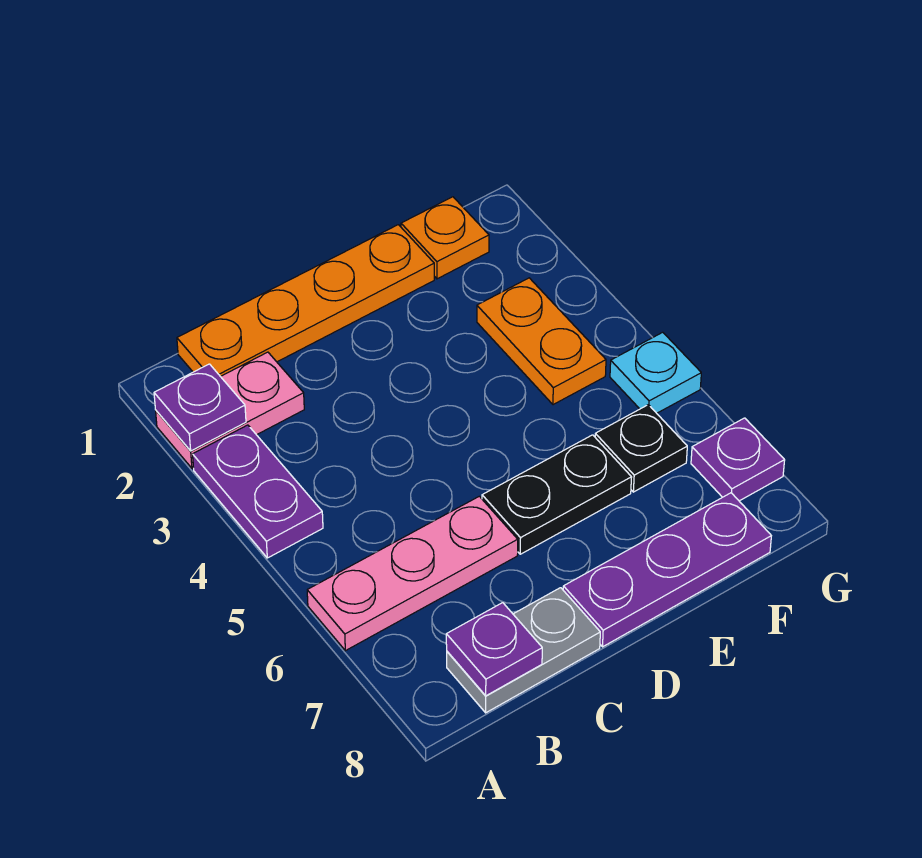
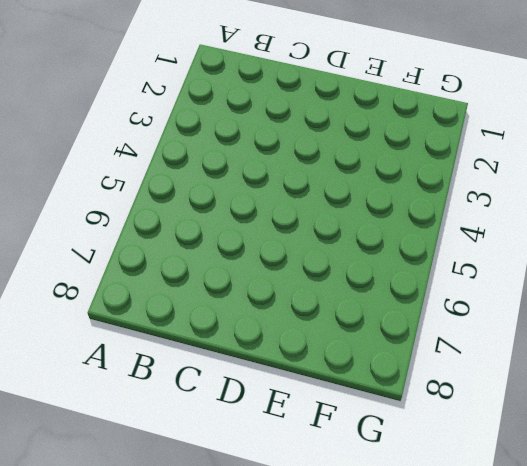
none -> pink 1x2 plate [156,352,304,468]
none -> purple 1x2 plate [193,425,323,558]
none -> pink 1x3 plate [307,496,518,651]

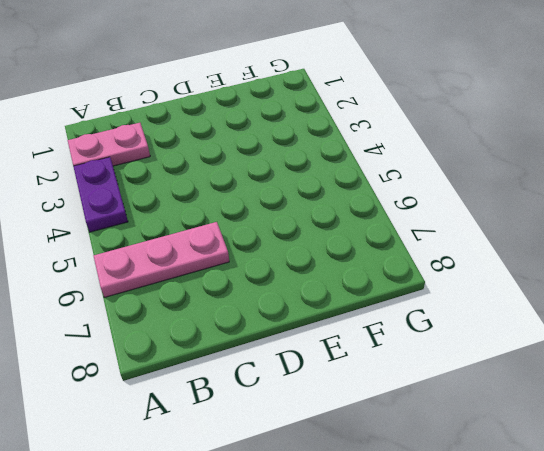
none -> orange 1x4 plate [177,225,434,377]
none -> grey 1x2 plate [447,588,600,713]
none -> black 1x2 plate [482,435,632,554]

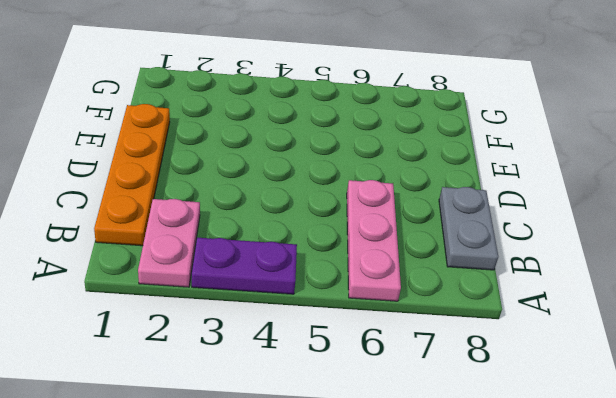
none -> black 1x2 plate [482,435,632,554]
none -> purple 1x3 plate [563,493,771,647]
none -> orange 1x1 plate [401,197,489,279]

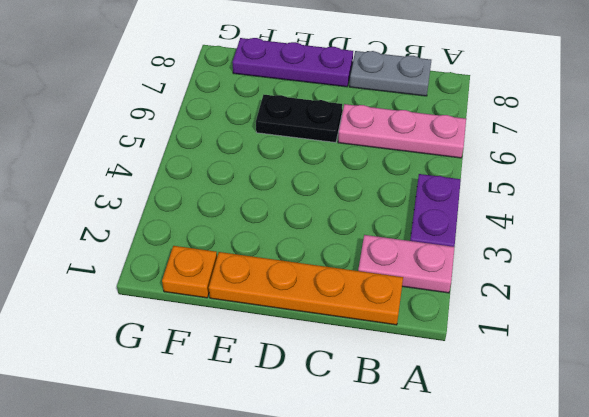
none -> orange 1x2 plate [477,278,606,405]
none -> black 1x1 plate [595,405,687,492]
none -> cyan 1x1 plate [610,332,701,413]

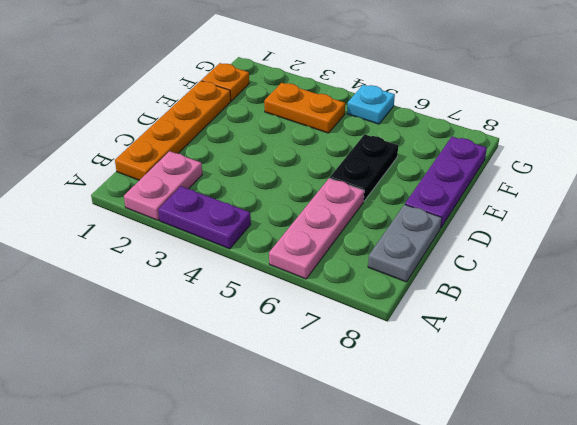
none -> black 1x1 plate [595,405,687,492]
none -> purple 1x1 plate [691,418,785,501]
none -> purple 1x1 plate [154,364,246,451]

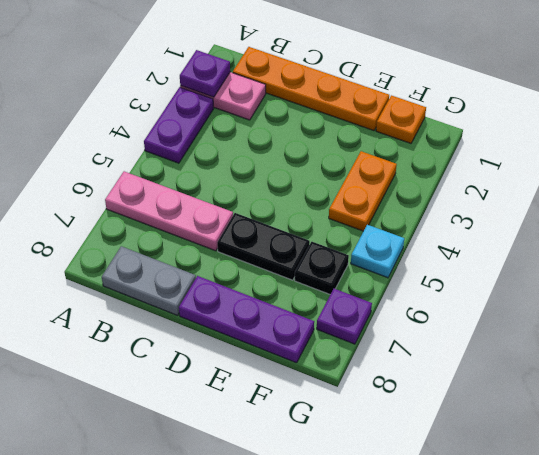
none -> purple 1x1 plate [446,603,542,696]

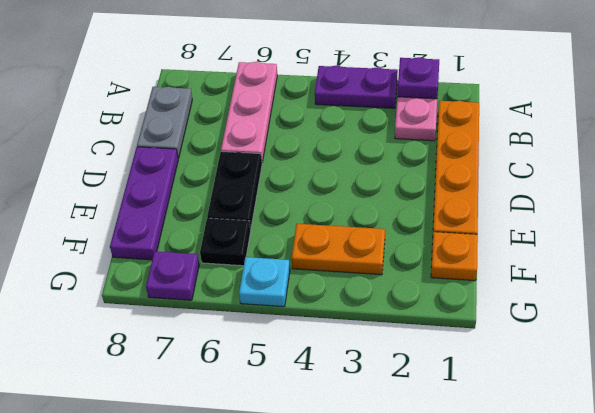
none -> purple 1x1 plate [446,603,542,696]

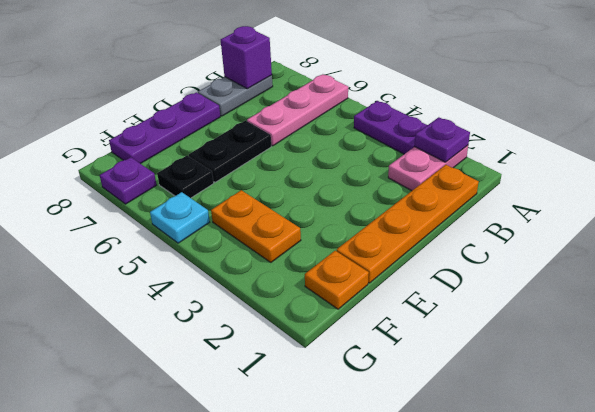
purple 1x1 brick [221,26,272,89] -> purple 1x1 plate [446,603,542,696]

